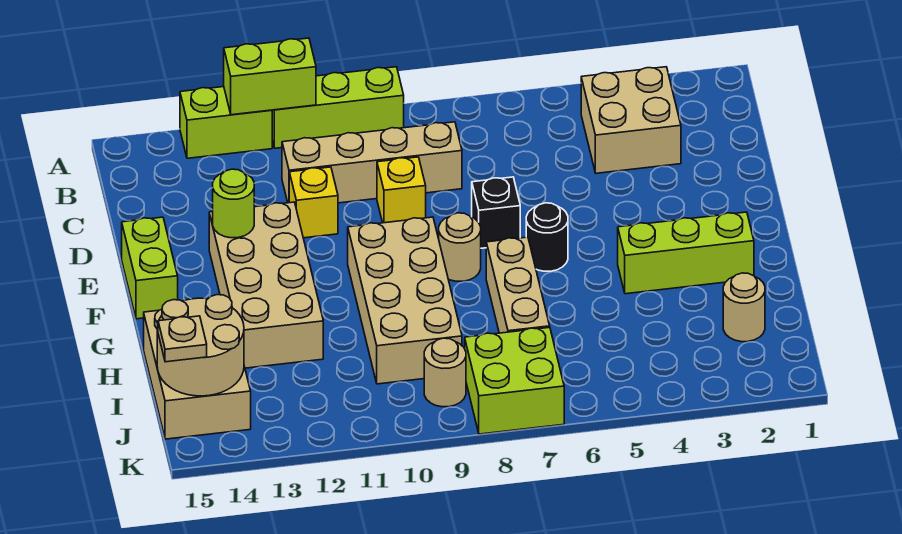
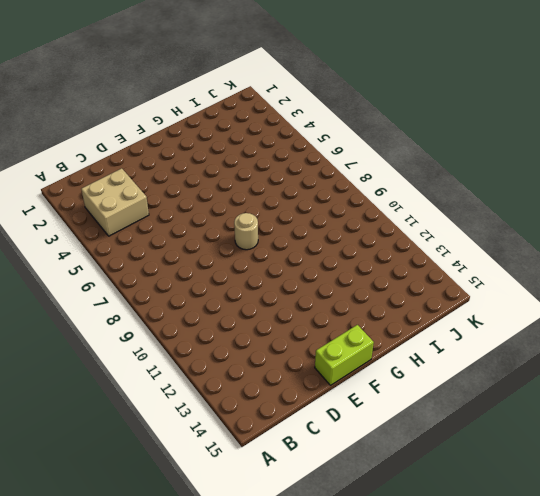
none -> lime 1x3 brick [272,67,404,148]
none -> lime 1x2 brick [180,87,272,158]
none -> tan 1x4 brick [282,122,462,203]

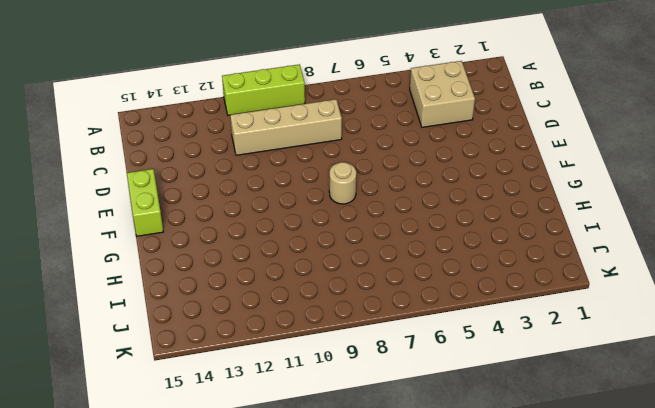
none -> lime 1x2 brick [180,87,272,158]
none -> yellow 1x1 brick [377,157,426,223]
none -> yellow 1x1 brick [289,167,338,238]

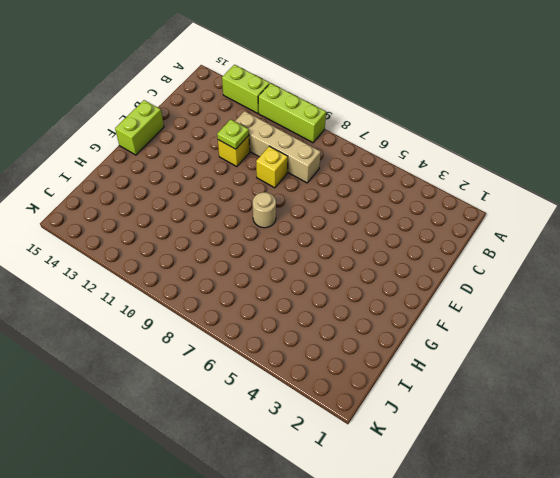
lime 1x1 plate [217,119,249,149] -> none
none -> tan 2x2 brick [581,67,681,173]
none -> black 1x1 brick [472,177,520,248]
none -> tan 2x4 brick [209,202,323,368]

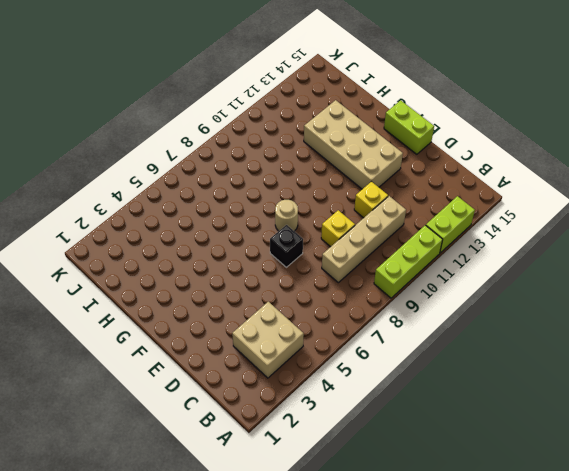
none -> black 1x1 round brick [526,203,568,271]
none -> tan 2x4 brick [348,217,462,384]
none -> lime 1x3 brick [618,212,754,294]

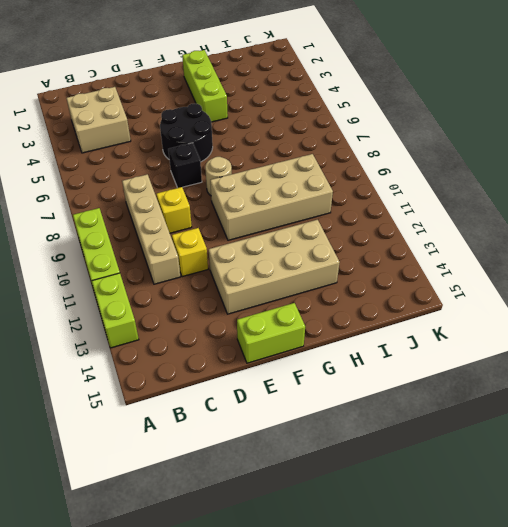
black 2x2 round brick [160,104,213,162] -> black 1x1 round brick [526,203,568,271]
none -> tan 1x3 brick [486,237,550,333]
none -> tan 2x3 brick [144,310,251,439]
none -> tan 1x1 round brick [723,273,765,342]

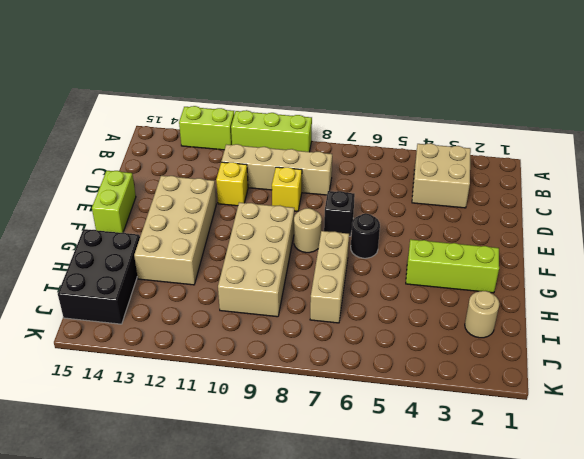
black 2x3 brick [58,229,140,324] -> tan 2x3 brick [144,310,251,439]
none -> lime 2x2 brick [465,327,564,434]
none -> tan 1x1 round brick [424,338,466,407]
none -> lime 1x2 brick [224,38,316,115]

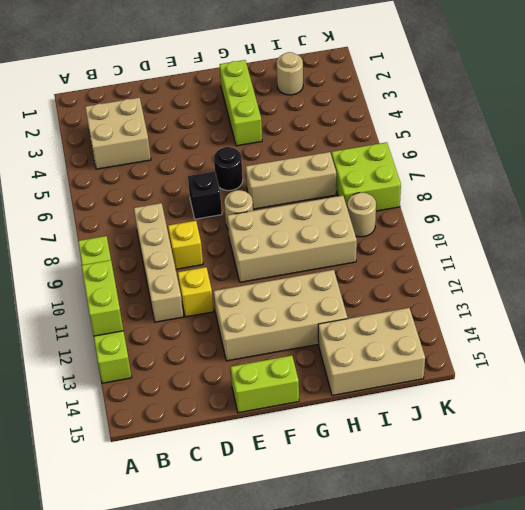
none -> lime 1x1 round brick [213,169,254,238]
none -> tan 2x2 round brick [157,295,244,396]
none -> tan 1x1 plate [158,316,207,362]

